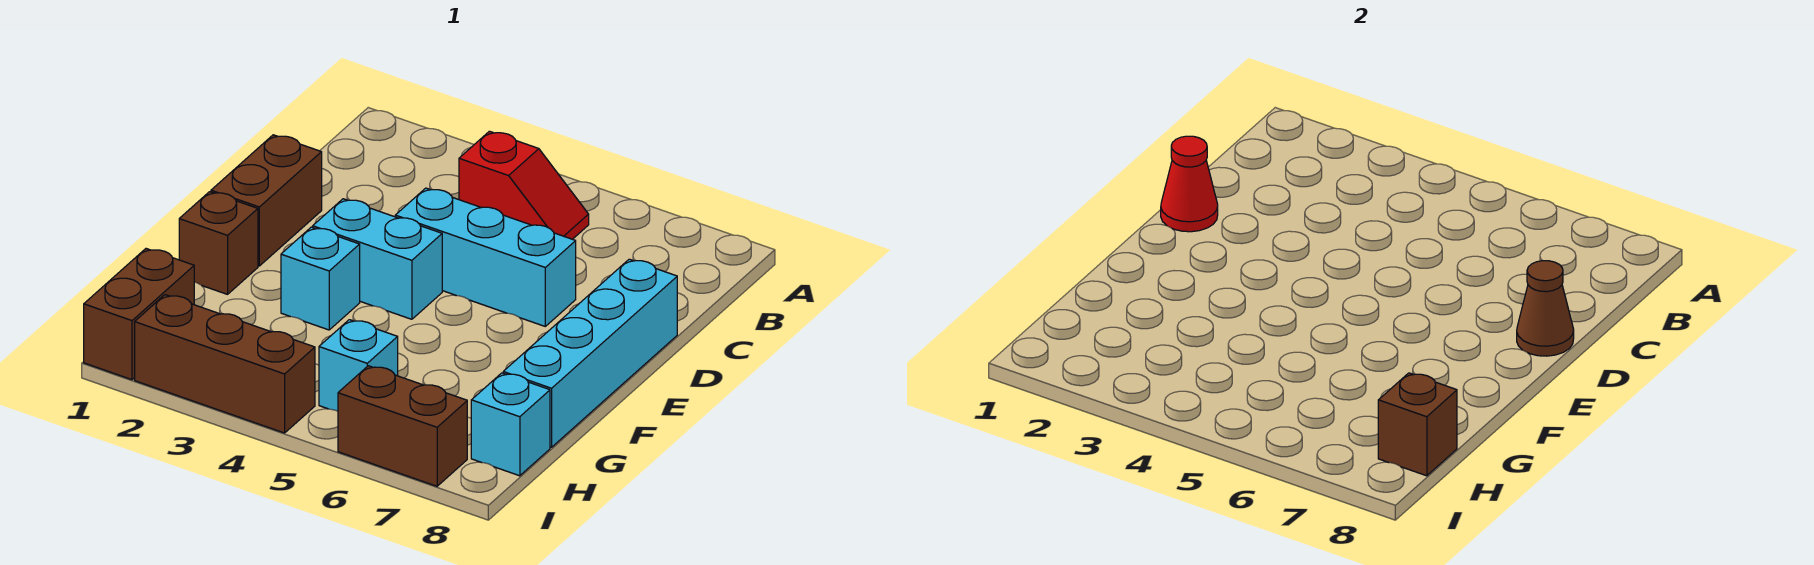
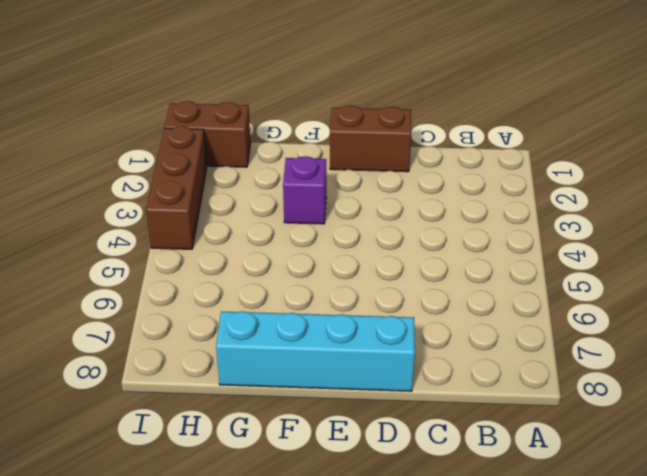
purple 1x1 brick [283,156,326,224] -> cyan 1x1 brick [281,227,360,330]
none -> red 1x2 slope [459,131,589,239]
none -> cyan 1x3 brick [395,188,576,326]
none -> cyan 1x2 brick [313,199,442,319]

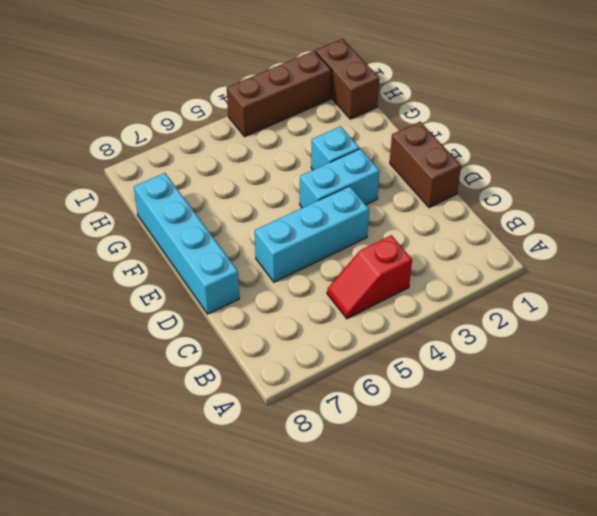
none -> brown 1x1 brick [179,192,258,294]
none -> cyan 1x1 brick [319,320,398,411]
none -> cyan 1x1 brick [471,373,550,476]

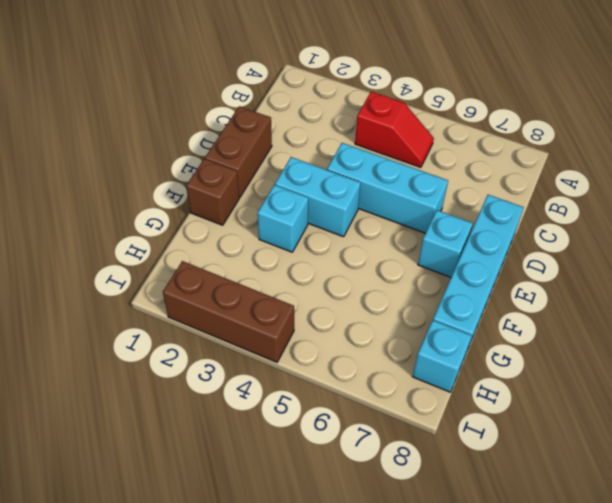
cyan 1x1 brick [418,210,473,277] -> cyan 1x1 brick moved to [319,320,398,411]
none -> brown 1x2 brick [84,249,194,380]
none -> brown 1x2 brick [338,366,467,486]
none -> red 1x1 cone [1161,136,1218,232]

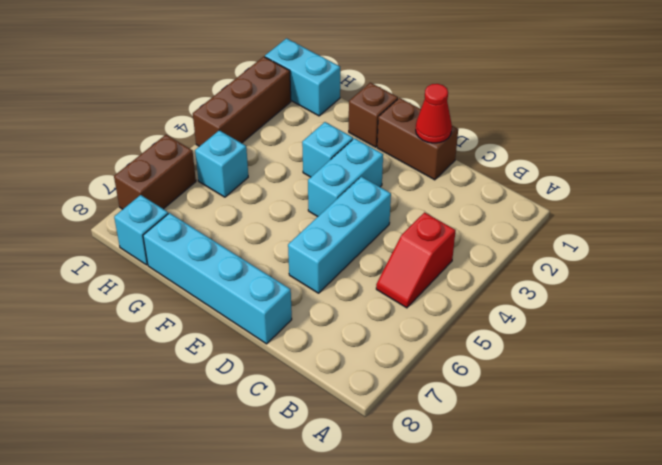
cyan 1x2 brick [265,38,340,116] -> brown 1x2 brick [84,249,194,380]
none -> brown 1x1 cone [1517,261,1574,356]
none -> brown 1x1 brick [1378,373,1457,476]

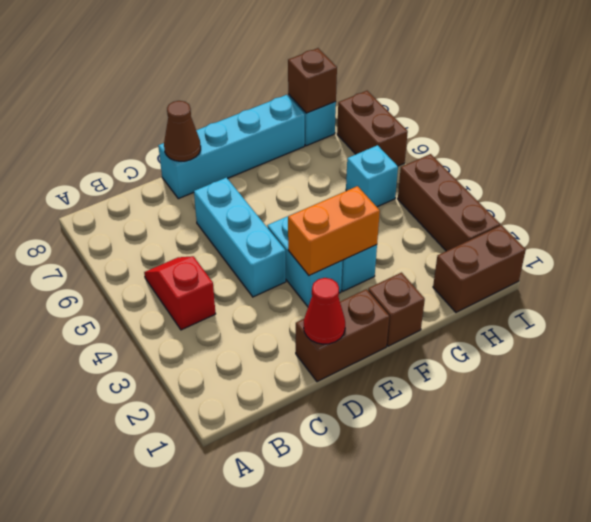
orange 1x2 brick [288,186,380,276] -> none

